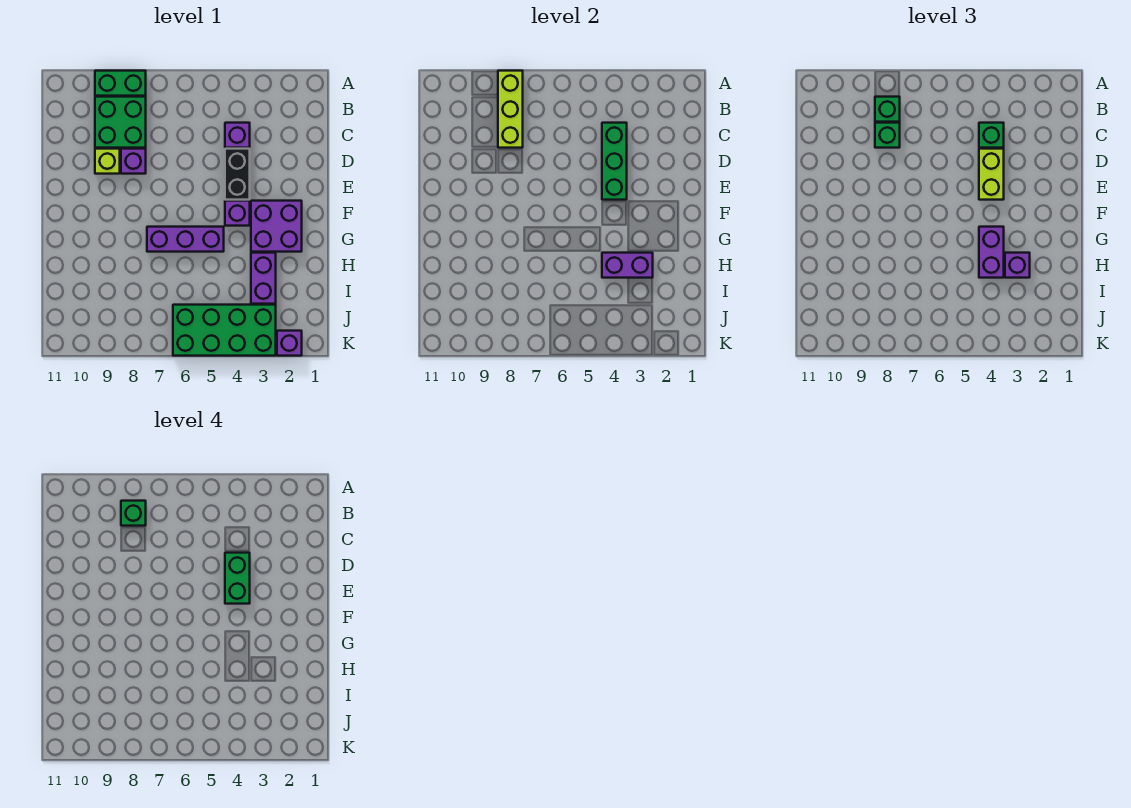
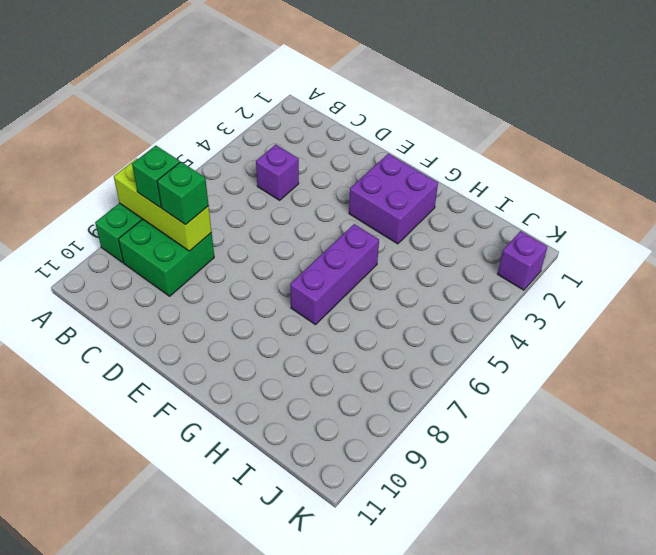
none -> black 1x2 brick [225,149,250,200]
none -> purple 1x1 brick [121,149,146,174]
none -> lime 1x1 brick [95,149,120,174]

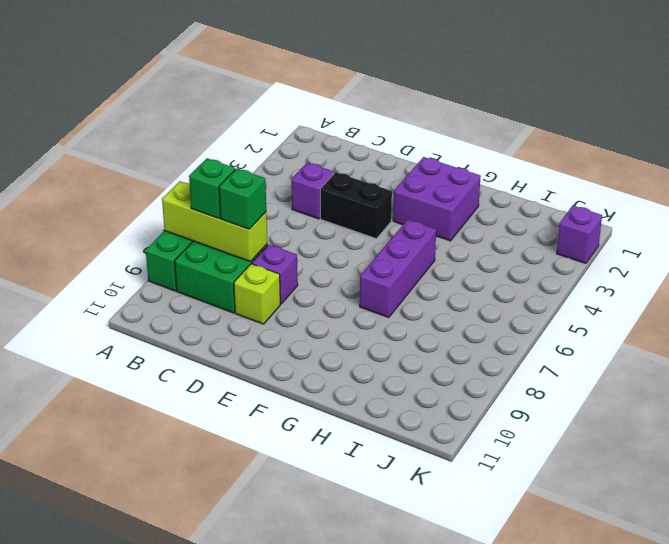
none -> purple 1x1 brick [225,201,250,226]
none -> purple 1x2 brick [251,253,276,304]
none -> green 2x4 brick [173,305,276,356]

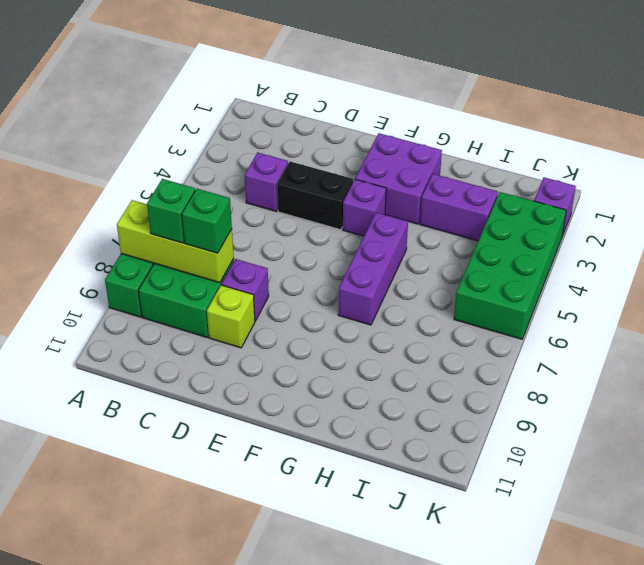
none -> green 1x3 brick [602,123,627,200]
none -> purple 1x2 brick [602,253,653,278]
none -> green 1x1 brick [979,123,1004,148]

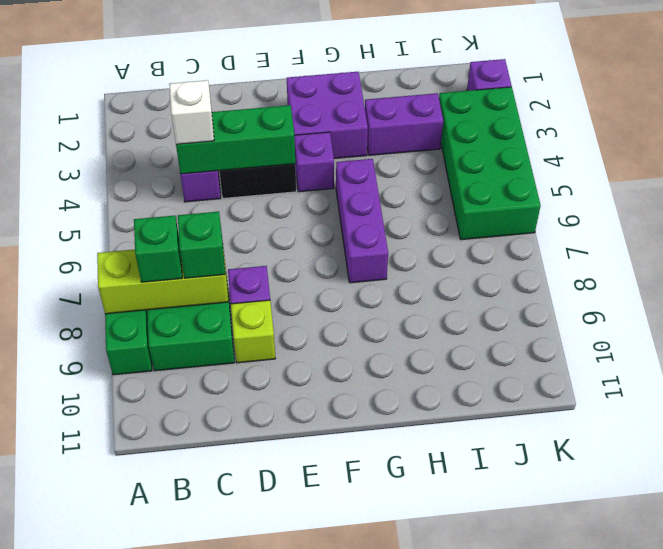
white 1x1 brick [169,80,214,144] -> green 1x1 brick [979,123,1004,148]
none -> purple 1x2 brick [602,253,653,278]
none -> lime 1x2 brick [979,149,1004,200]
none -> purple 1x2 brick [979,227,1004,278]

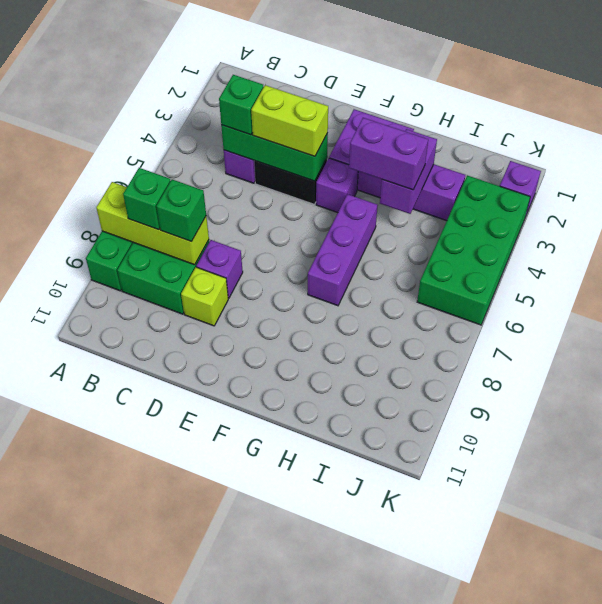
none -> purple 1x1 brick [1005,253,1030,278]
none -> green 1x1 brick [121,501,146,526]
none -> green 1x2 brick [225,553,250,604]

